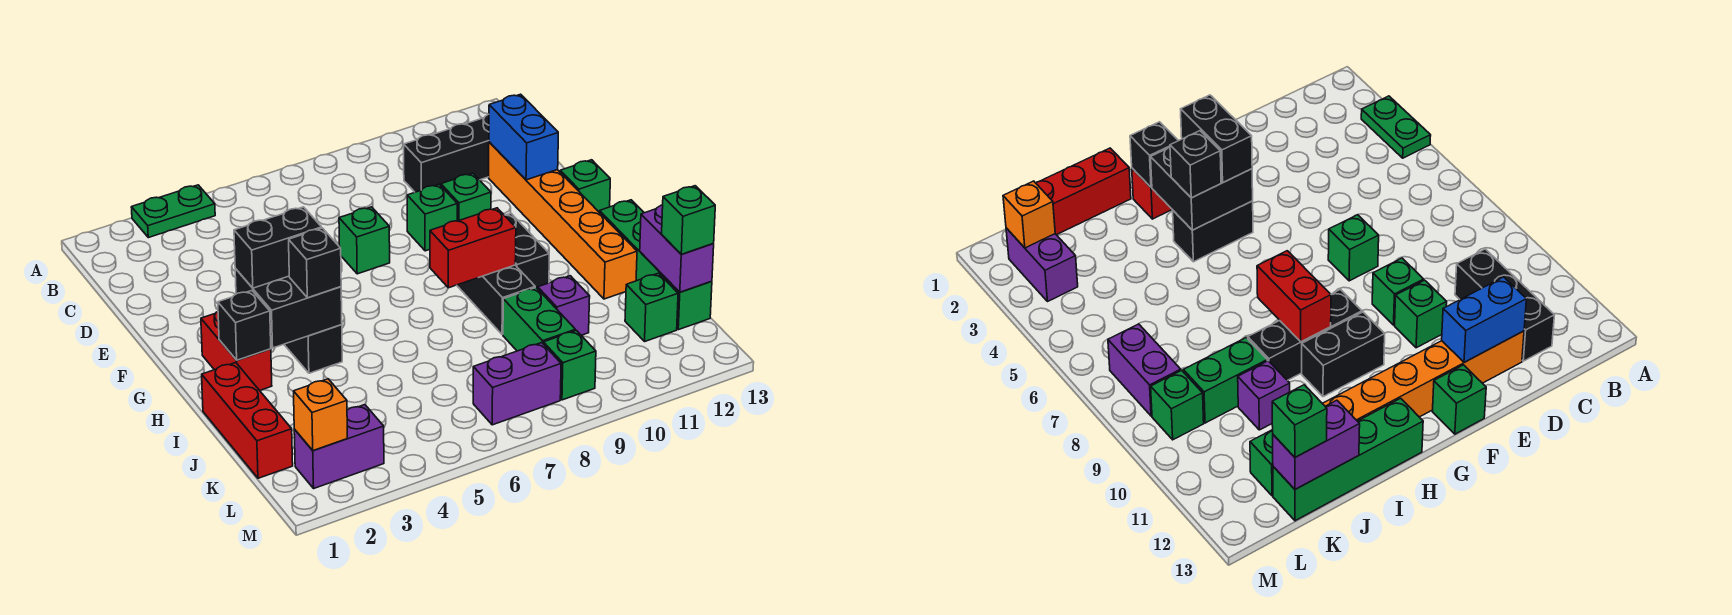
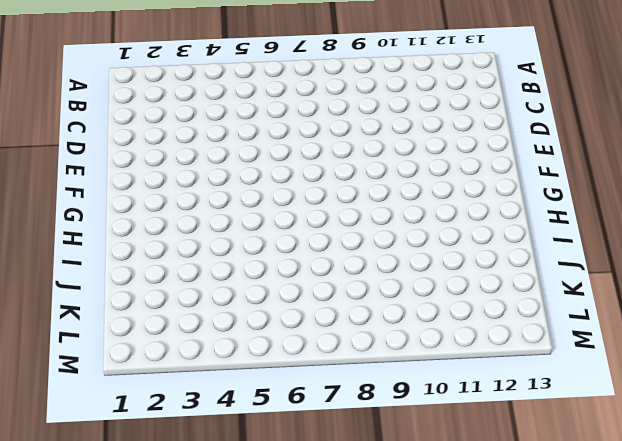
none -> green 1x2 plate [131,185,215,238]
none -> black 1x3 brick [404,114,489,192]
none -> orange 1x6 brick [489,142,637,299]

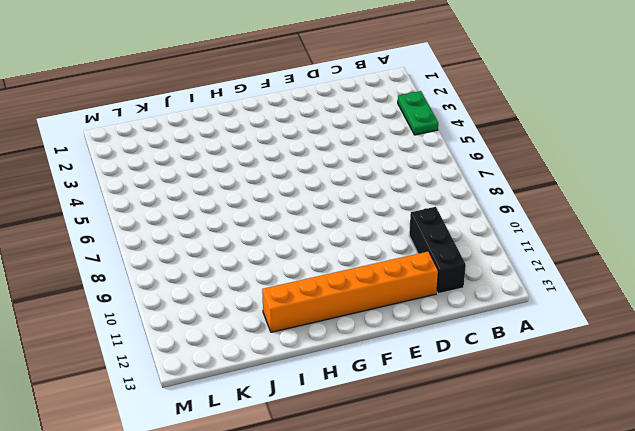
none -> green 1x1 brick [339,207,390,274]
none -> green 1x1 brick [407,184,457,251]
none -> green 1x1 brick [441,173,491,221]

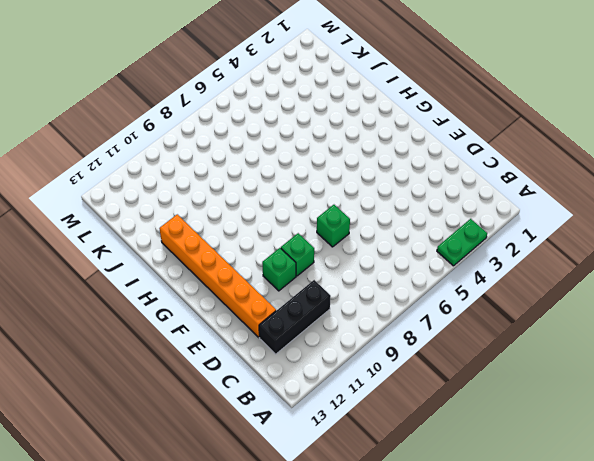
none -> green 1x1 brick [560,160,610,213]
none -> red 1x2 brick [201,312,272,390]
none -> black 1x2 brick [284,325,342,373]

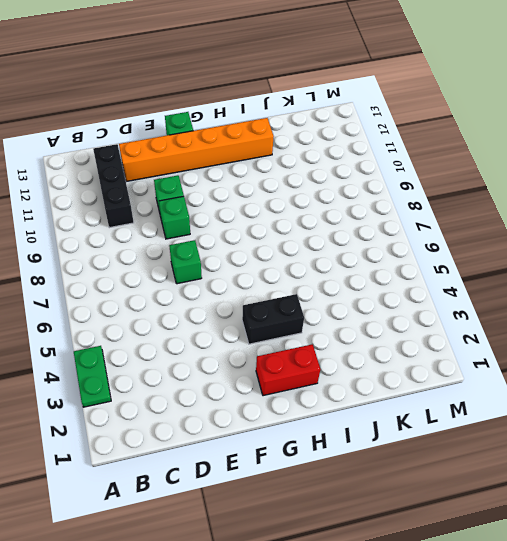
none -> black 1x3 brick [457,265,535,335]
none -> black 1x2 brick [504,214,549,289]
none -> green 1x4 brick [600,200,712,330]

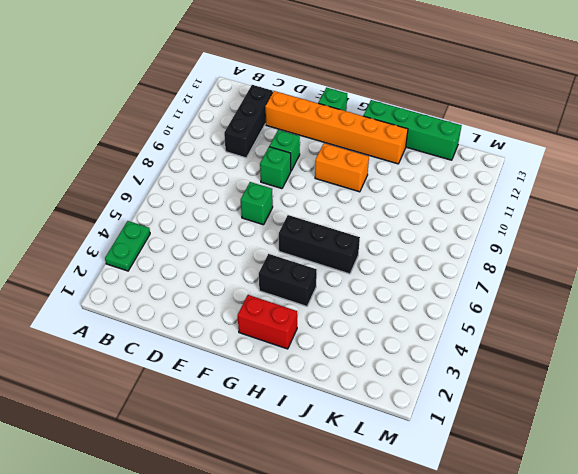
black 1x3 brick [278,215,360,274] -> black 1x3 brick moved to [457,265,535,335]
orange 1x2 brick [315,143,369,192] -> black 1x2 brick [504,214,549,289]
none -> red 1x3 brick [202,363,293,478]
none -> green 1x2 brick [503,288,575,351]
none -> purple 1x1 brick [538,276,590,335]

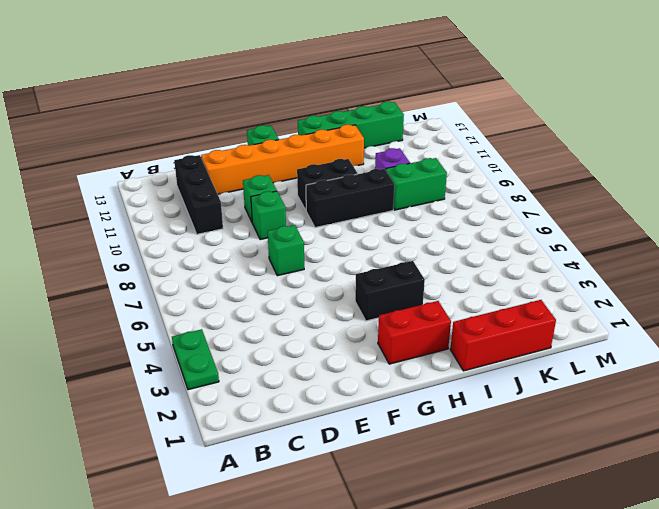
none -> green 1x1 brick [625,273,678,341]
none -> purple 1x2 brick [294,405,384,488]
none -> purple 1x2 brick [473,343,561,425]

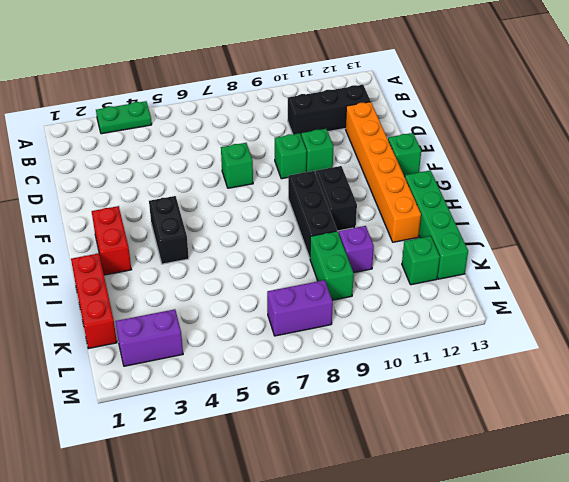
none -> green 1x1 brick [543,330,596,400]
none -> blue 1x2 brick [489,94,558,180]
none -> black 2x2 brick [235,269,342,348]

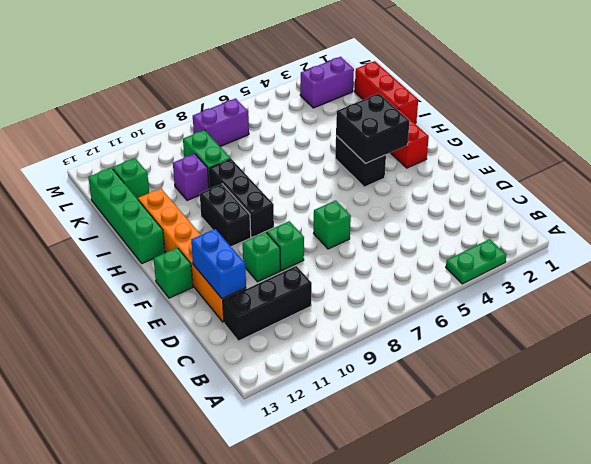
none -> green 1x1 brick [543,330,596,400]
none -> black 1x1 brick [218,291,271,360]
none -> red 1x2 brick [430,208,516,288]

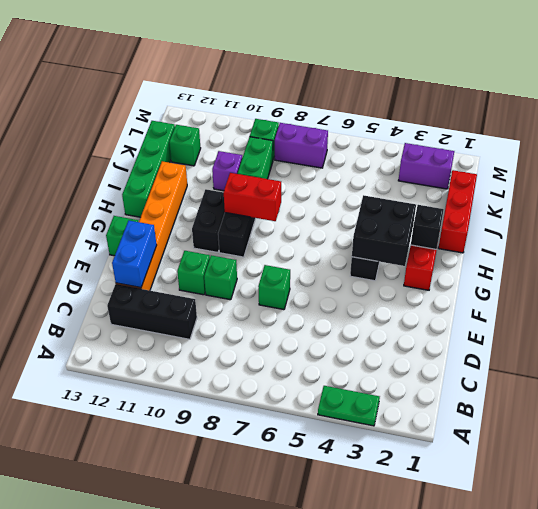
none -> purple 1x2 brick [640,205,714,292]
none -> orange 1x1 brick [293,379,347,450]
none -> black 1x2 brick [234,207,322,288]

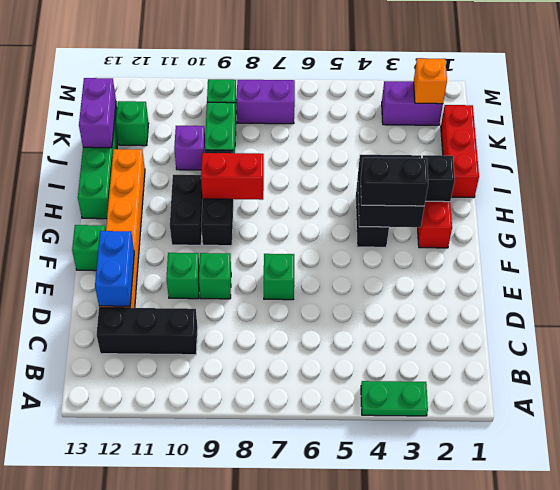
none -> black 1x1 brick [289,228,341,298]
none -> green 1x1 brick [662,186,715,254]

